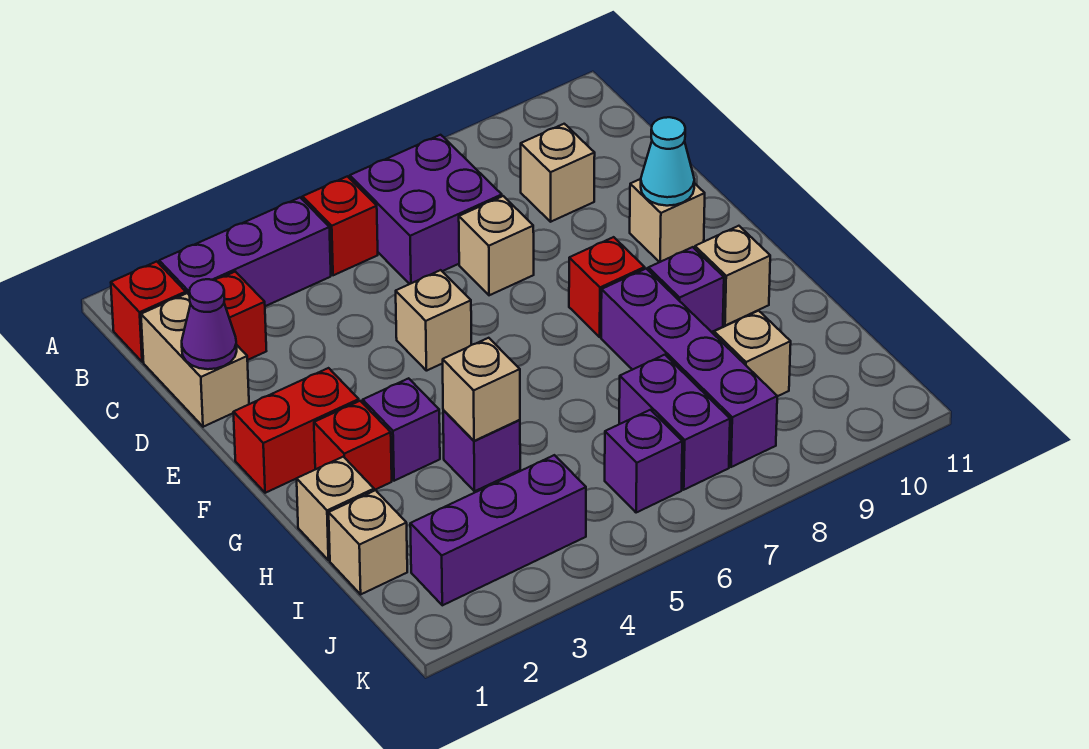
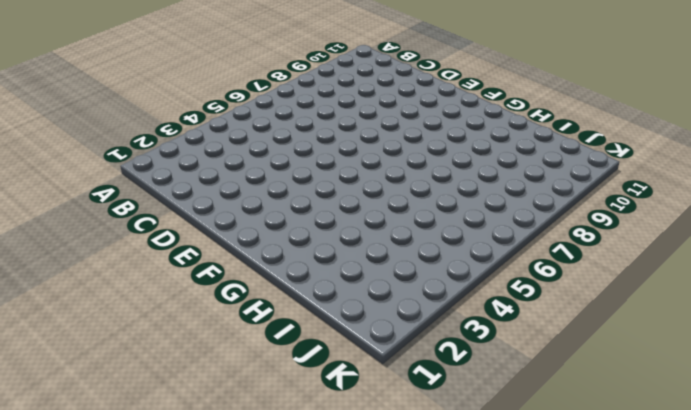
none -> red 1x1 brick [111,262,186,362]
none -> purple 1x3 brick [159,198,331,306]
none -> red 1x1 brick [303,176,378,275]

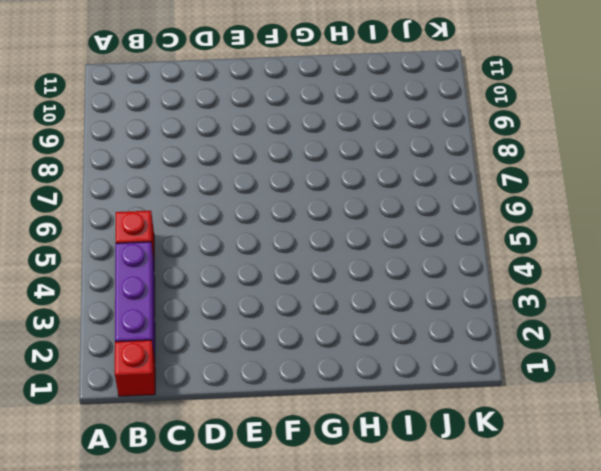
none -> purple 2x2 brick [350,135,502,284]
none -> tan 1x2 brick [141,293,249,427]
none -> red 1x1 brick [215,272,266,360]

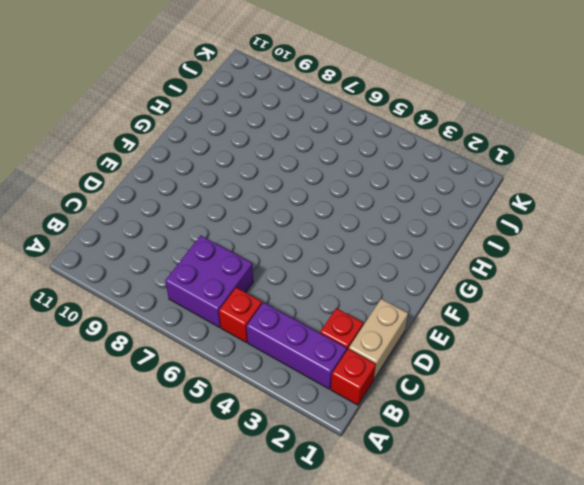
none -> tan 1x1 brick [521,124,595,222]
none -> tan 1x1 brick [459,196,534,295]
none -> tan 1x1 brick [396,270,471,371]

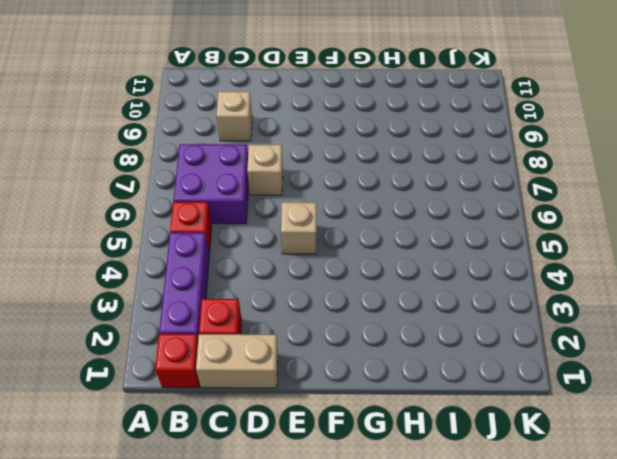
none -> tan 1x1 brick [630,179,705,262]
none -> red 1x2 brick [233,368,359,493]
none -> red 1x1 brick [569,237,645,337]

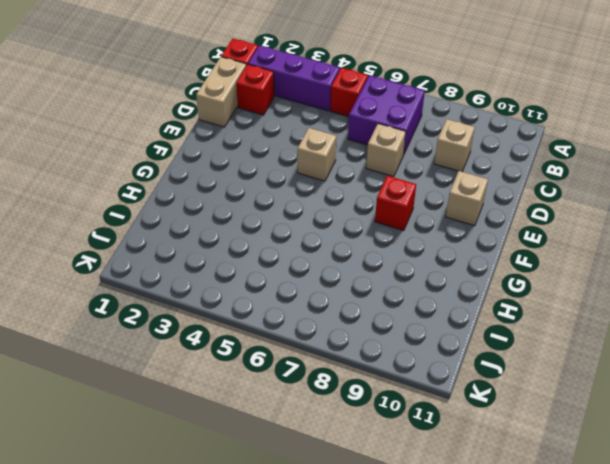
none -> red 1x2 brick [233,368,359,493]
none -> red 1x1 brick [314,401,392,490]
none -> purple 1x1 brick [363,378,440,481]

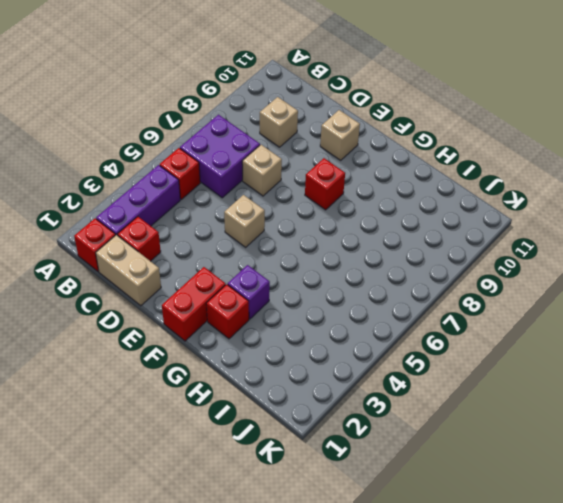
none -> purple 1x4 brick [601,269,777,467]
none -> purple 1x1 brick [648,247,724,332]
none -> tan 1x1 brick [695,226,770,326]

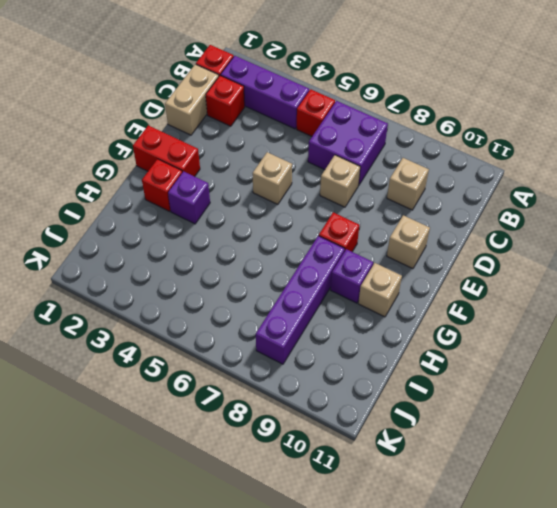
none -> tan 1x1 brick [297,457,374,560]
none -> purple 1x1 brick [443,410,520,491]
none -> tan 1x1 brick [329,490,407,594]

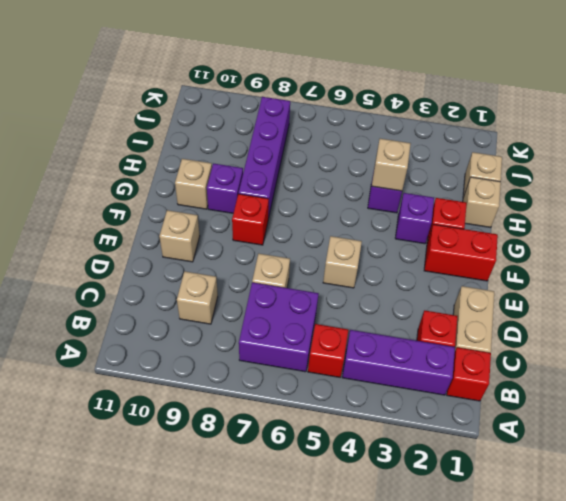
none -> purple 1x2 brick [619,355,730,490]
none -> tan 1x1 brick [714,311,791,396]
none -> purple 1x3 brick [410,455,586,605]

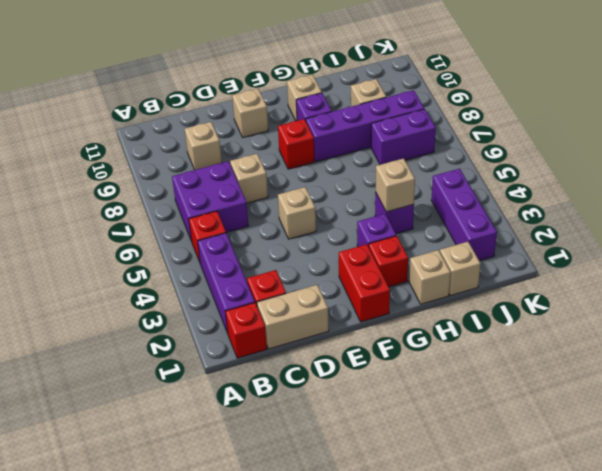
none -> purple 1x1 brick [605,410,682,513]
none -> purple 1x1 cone [182,279,237,369]
none -> cyan 1x1 cone [641,117,694,206]

